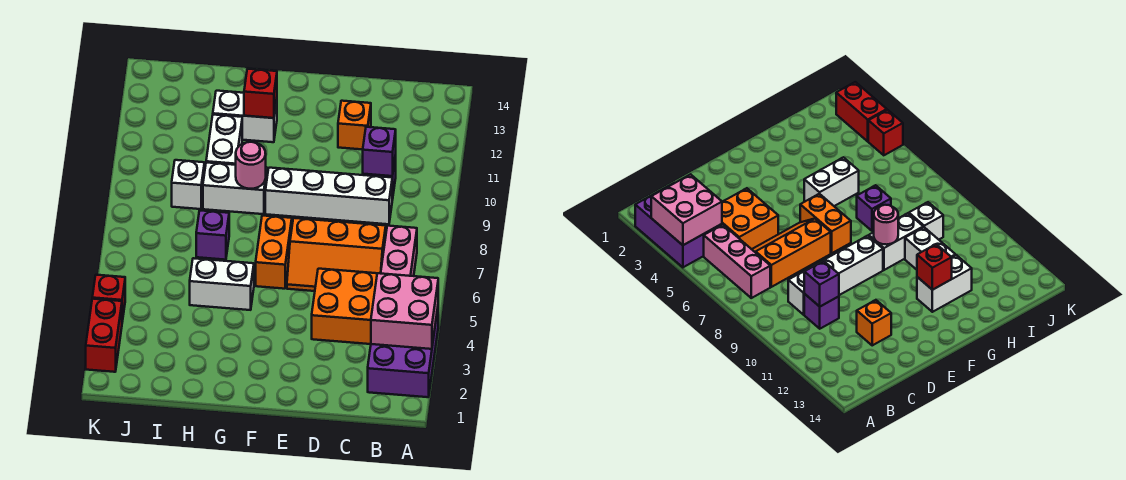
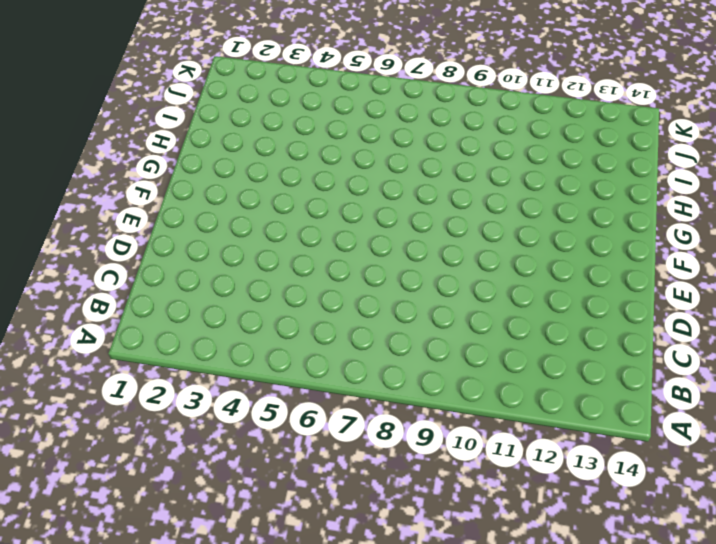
none -> purple 2x3 brick [368,309,438,397]
none -> pink 1x3 brick [381,226,417,276]
none -> orange 2x2 brick [312,269,377,344]

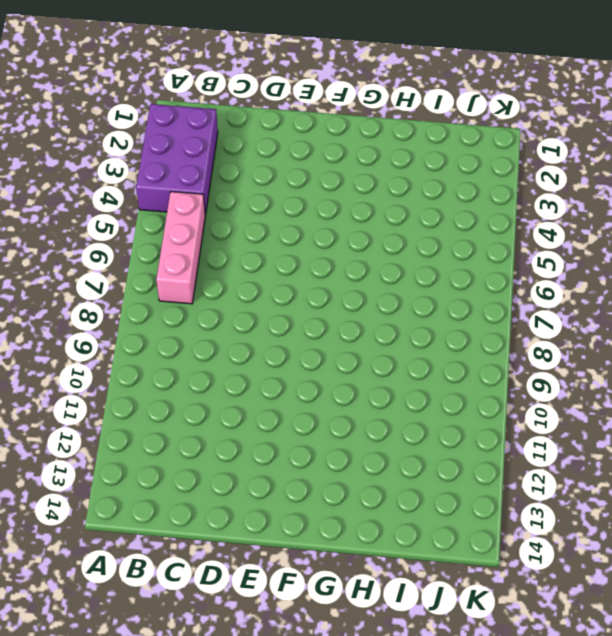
none -> orange 2x2 brick [312,269,377,344]
none -> orange 2x3 slope [287,218,386,291]
none -> white 1x4 brick [265,168,392,224]

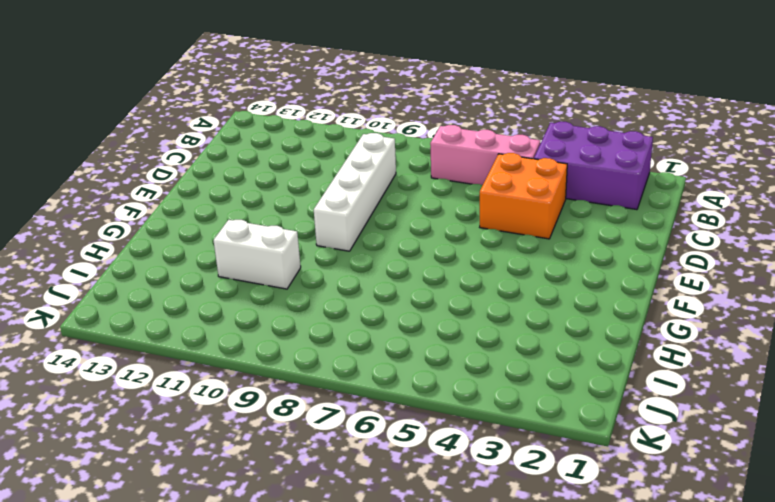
none -> orange 2x3 slope [287,218,386,291]
none -> purple 1x1 brick [804,294,839,329]
none -> orange 1x1 brick [338,101,371,150]

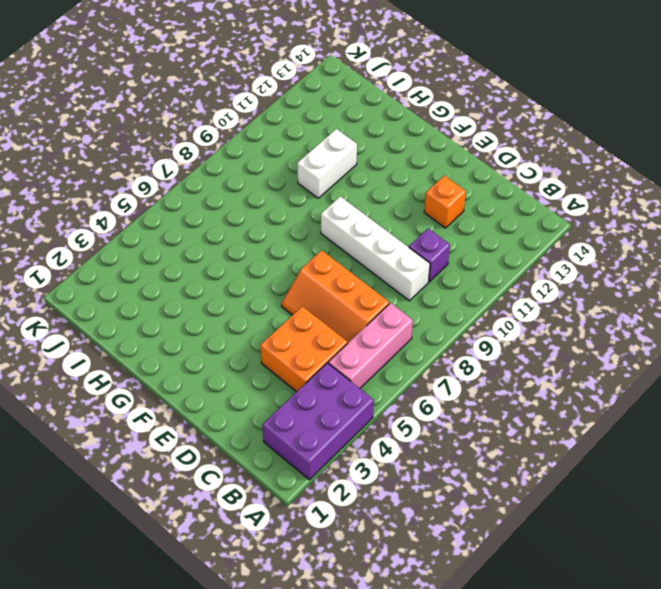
none -> orange 1x2 brick [256,216,292,289]
none -> white 1x2 brick [190,258,254,310]
none -> white 1x2 brick [203,162,267,214]

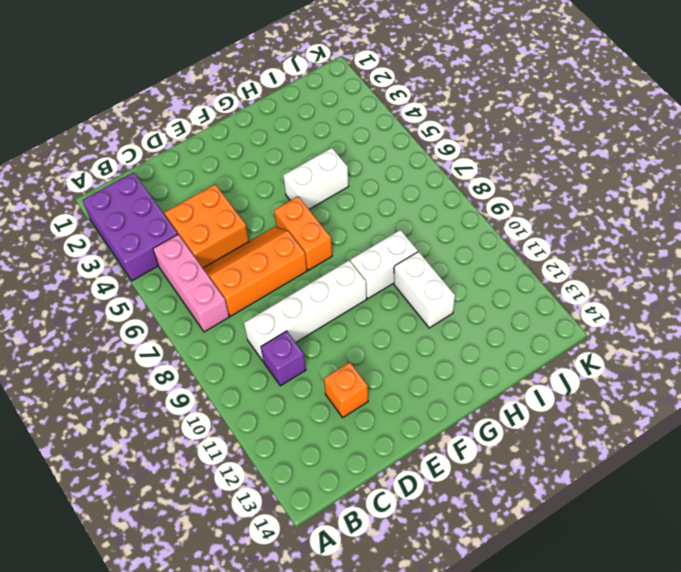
none -> white 1x2 brick [213,91,277,142]
none -> purple 1x1 brick [196,210,229,260]
none -> white 1x1 brick [172,160,205,209]

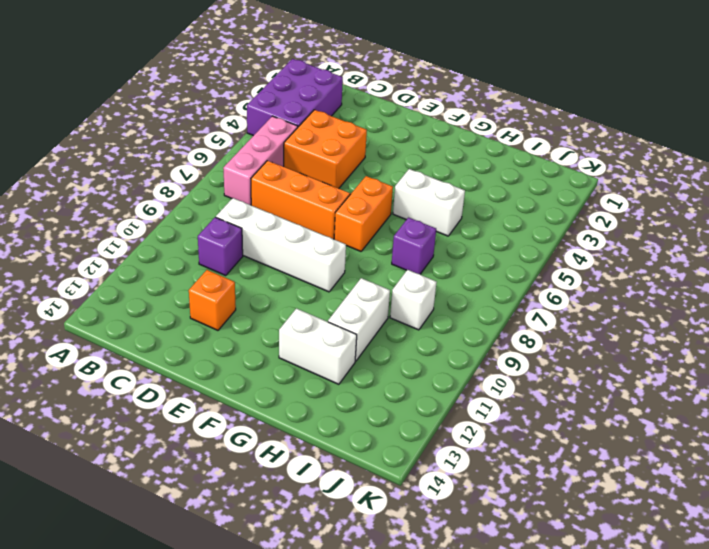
none -> white 1x2 brick [203,162,267,214]
none -> red 1x2 brick [86,299,122,372]
none -> red 1x1 brick [92,275,125,322]

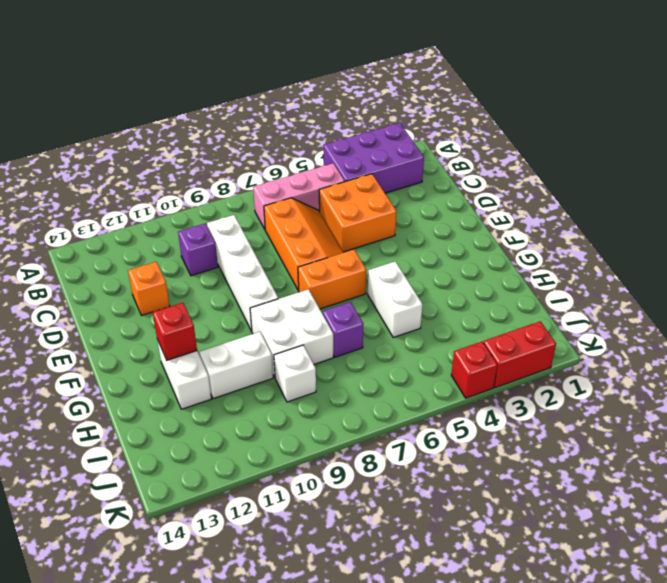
white 2x2 brick [250,289,333,377] -> white 1x2 brick [203,162,267,214]
none -> pink 2x2 brick [371,273,438,349]
none -> purple 1x1 brick [363,127,396,176]
none -> pink 1x1 round brick [236,142,266,189]

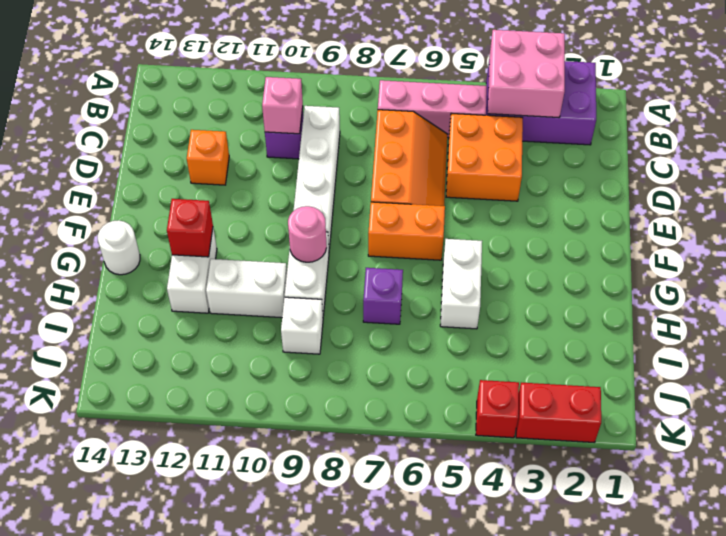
pink 1x1 brick [262,77,303,134] -> purple 1x1 brick [363,127,396,176]
white 1x1 round brick [98,220,140,275] -> none

